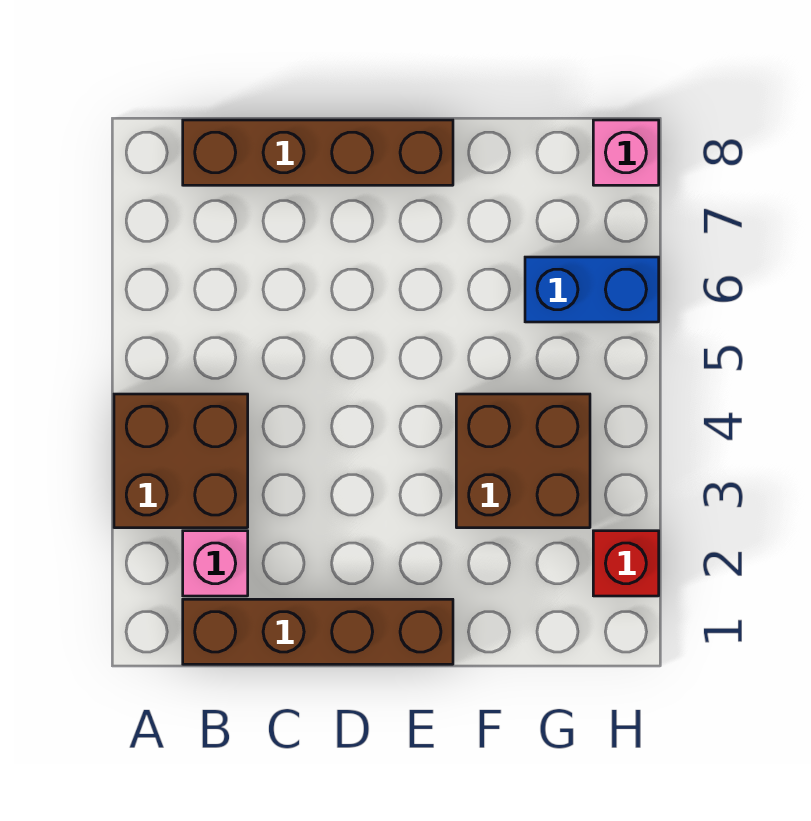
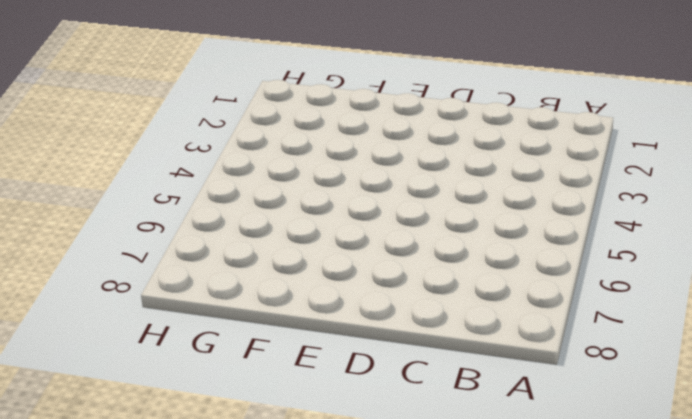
none -> brown 2x2 brick [114,394,248,528]
none -> brown 1x4 brick [183,599,453,664]

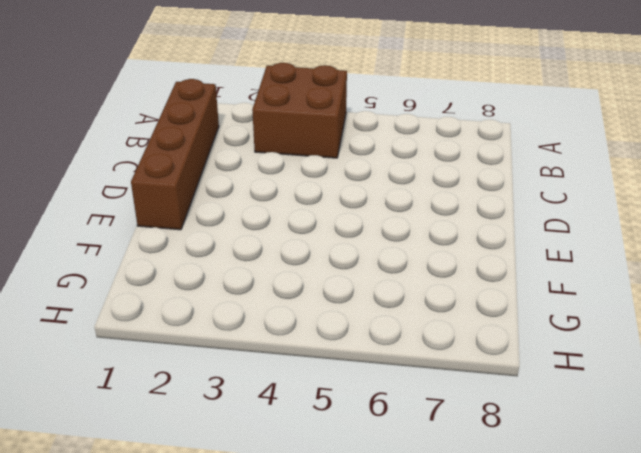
none -> pink 1x1 brick [183,531,248,596]
none -> brown 1x4 brick [183,120,453,185]

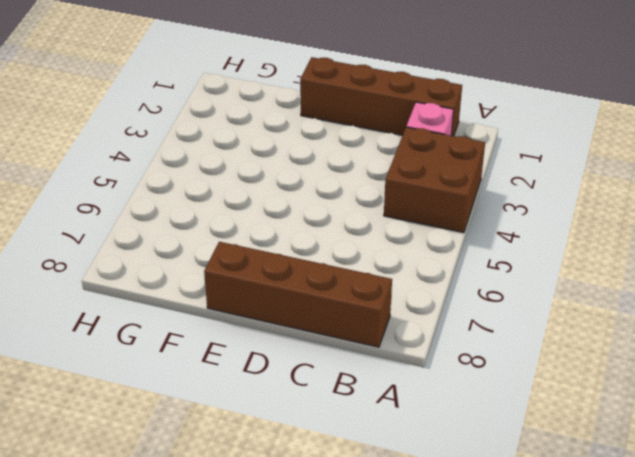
none -> brown 2x2 brick [456,394,590,528]
none -> blue 1x2 brick [525,257,659,322]

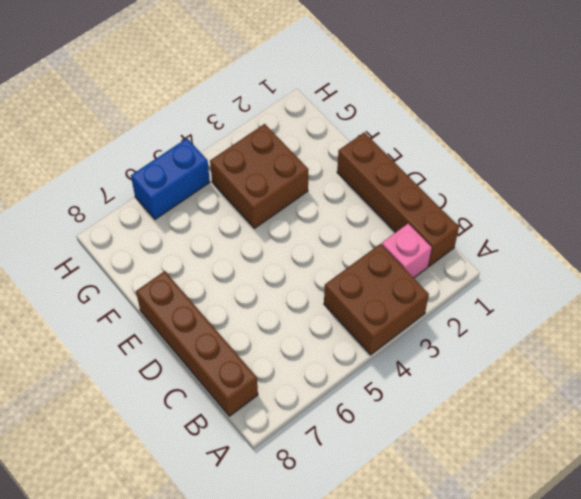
blue 1x2 brick [131,138,210,219] -> blue 1x2 brick turned to [525,257,659,322]
none -> red 1x1 brick [593,531,659,596]
none -> pink 1x1 brick [593,120,659,185]

